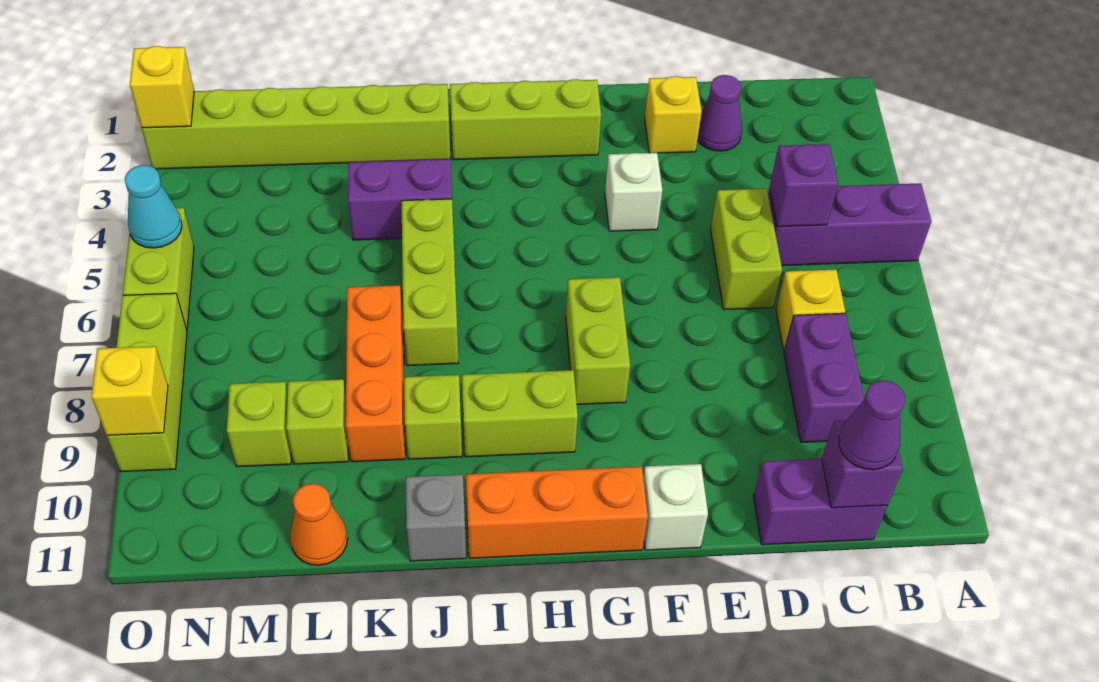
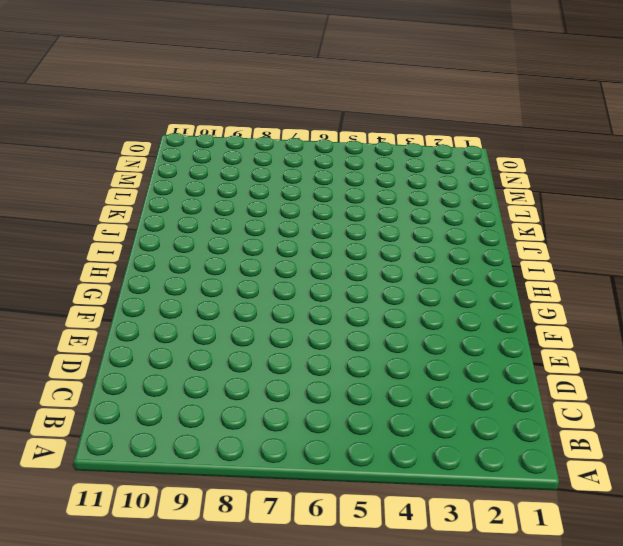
none -> purple 1x3 brick [768,183,931,266]
none -> yellow 1x1 brick [776,270,845,351]
none -> purple 1x2 brick [784,313,864,442]
none -> purple 1x2 brick [753,459,887,545]

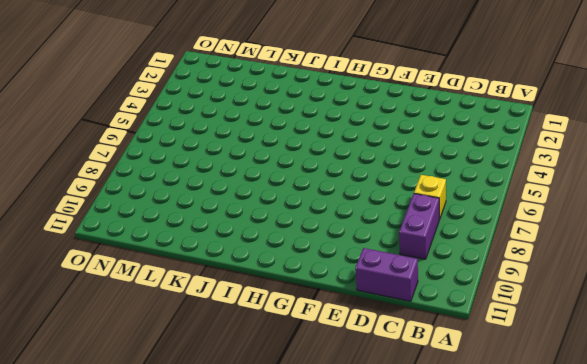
none -> purple 1x3 brick [768,183,931,266]
none -> purple 1x1 cone [698,75,742,151]
none -> lime 1x2 brick [710,189,782,310]
none -> yellow 1x1 brick [645,76,702,153]

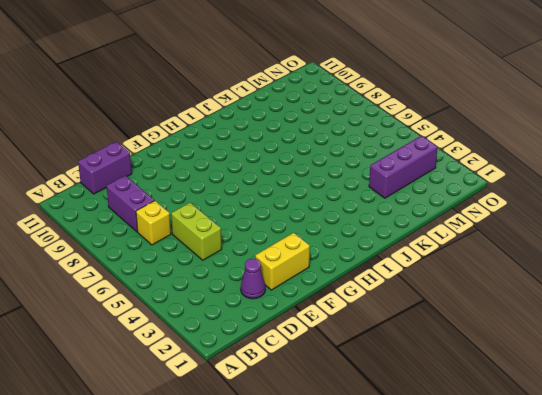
yellow 1x2 brick [255,233,310,290] -> yellow 1x1 brick [645,76,702,153]
purple 1x3 brick [369,136,438,198] -> purple 1x3 brick moved to [768,183,931,266]
none -> white 1x1 brick [605,153,662,231]
none -> white 1x1 brick [643,464,708,550]
none -> lime 1x3 brick [450,79,601,160]
none -> lime 1x2 brick [566,277,630,405]

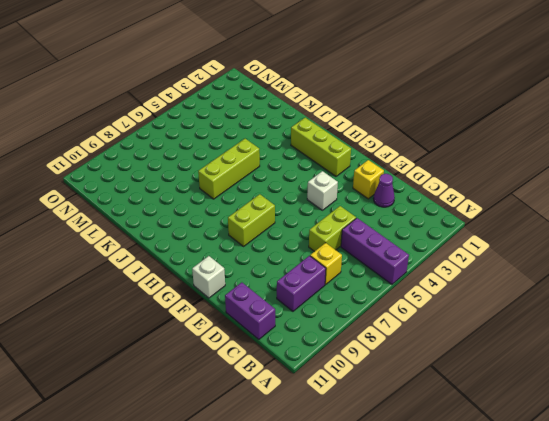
none -> orange 1x3 brick [466,467,648,558]
none -> lime 1x2 brick [462,370,578,457]
none -> lime 1x6 brick [142,84,450,169]
none -> purple 1x2 brick [348,159,452,240]

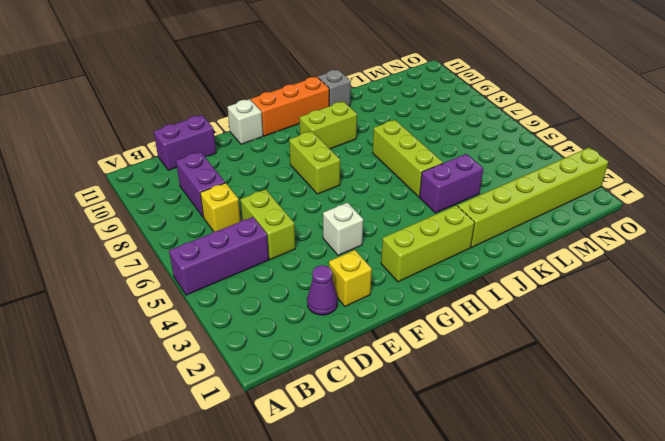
none -> lime 1x1 brick [404,375,462,459]
none -> orange 1x3 brick [346,285,405,462]
none -> lime 1x1 brick [286,379,349,464]
none -> orange 1x1 cone [290,484,348,565]

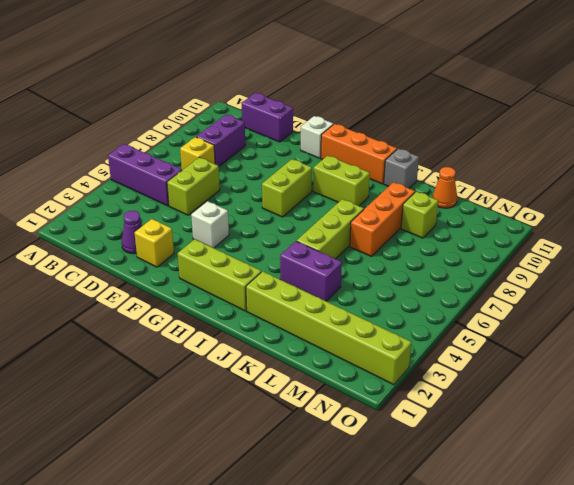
none -> lime 1x1 brick [404,375,462,459]
none -> lime 1x1 brick [227,382,291,467]
none -> lime 1x2 brick [123,208,194,330]
none -> lime 1x3 brick [107,293,187,472]

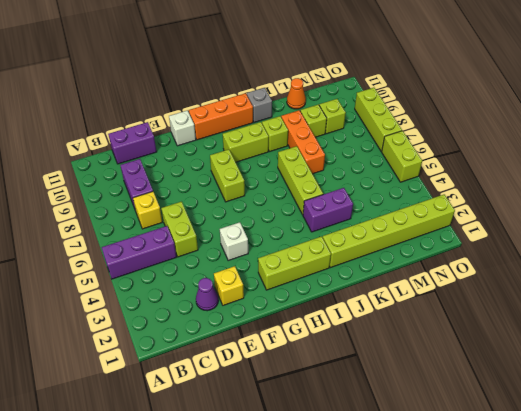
none -> purple 1x1 brick [769,144,838,227]
none -> purple 1x1 brick [822,420,903,508]
none -> yellow 1x1 brick [130,46,194,128]
none -> cyan 1x1 cone [125,165,182,248]

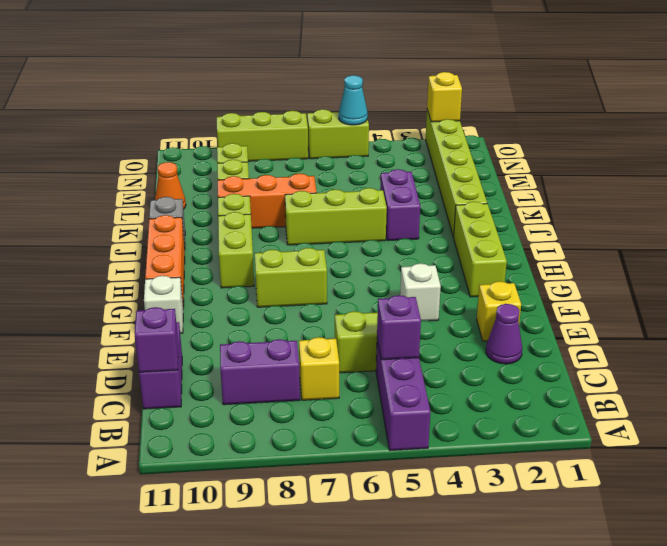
none -> yellow 1x1 brick [91,346,168,435]
none -> purple 1x1 cone [839,380,905,470]

